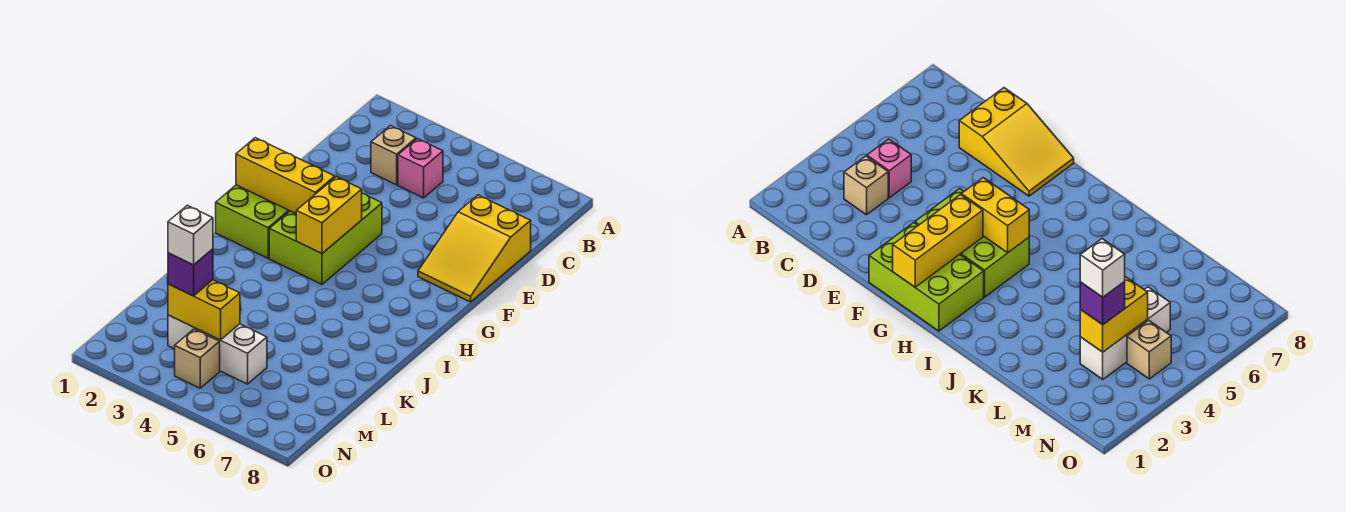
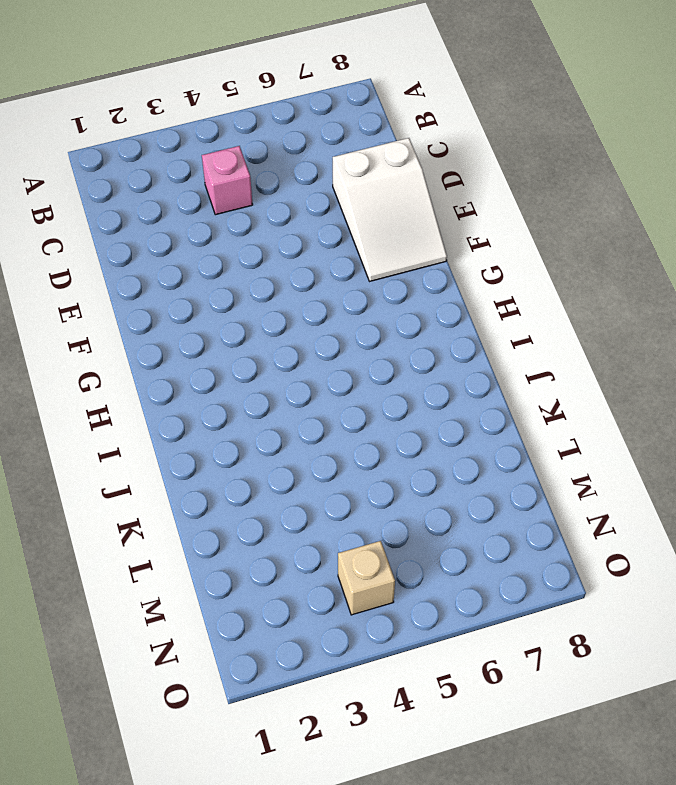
white 2x3 slope [333,138,447,281] -> yellow 2x3 slope [418,195,531,302]
none -> tan 1x1 brick [371,126,416,185]
none -> lime 2x3 brick [216,185,289,258]
none -> lime 2x3 brick [269,193,382,284]

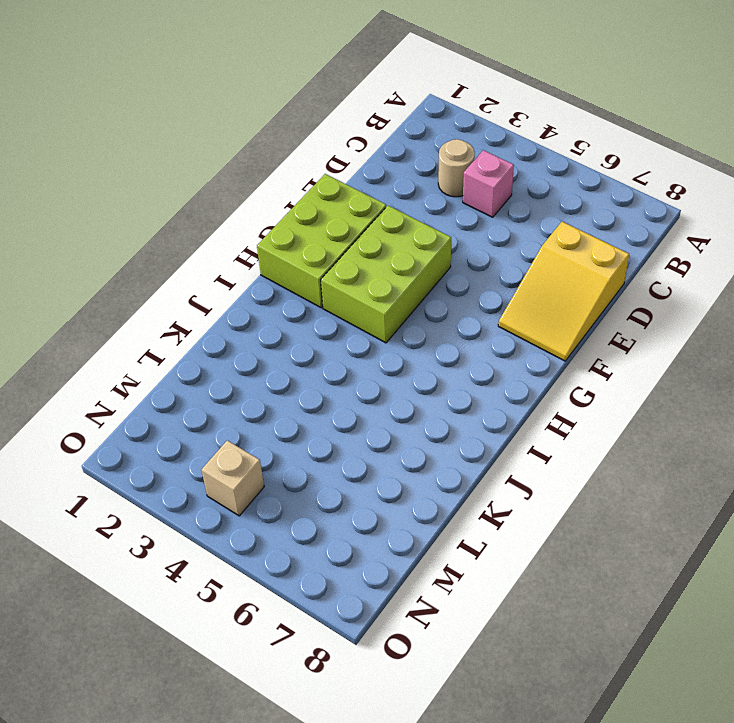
tan 1x1 round brick [438,139,475,197] -> tan 1x1 brick [371,126,416,185]
none -> white 1x3 brick [168,315,267,384]
none -> yellow 1x3 brick [236,138,335,214]
none -> yellow 1x2 brick [296,177,362,253]

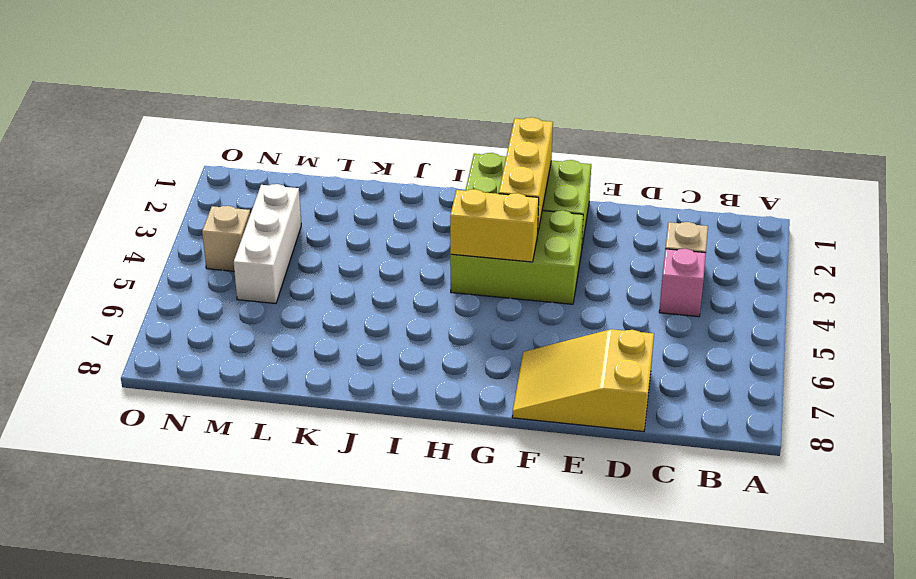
none -> yellow 1x2 brick [168,280,240,340]
none -> purple 1x1 brick [168,249,213,296]
none -> white 1x1 brick [168,205,213,265]

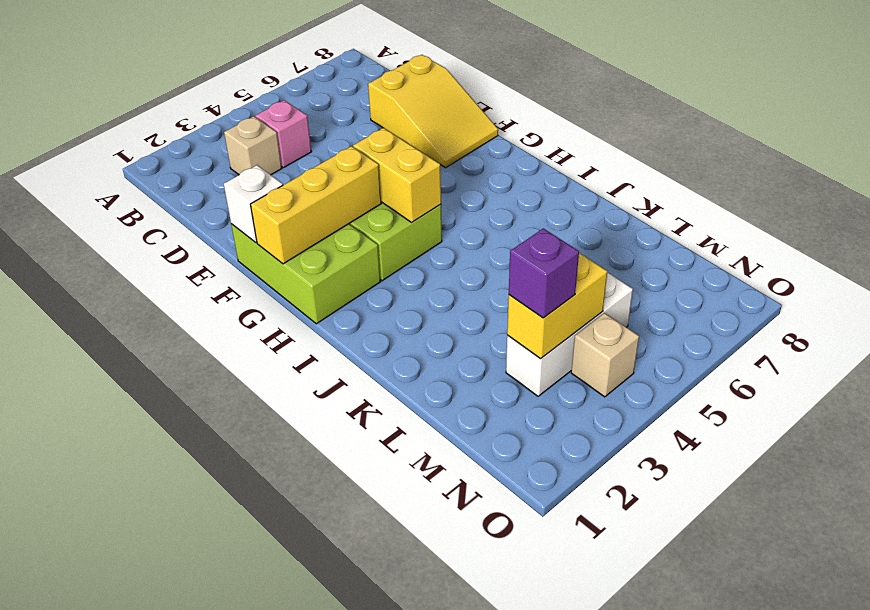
white 1x1 brick [224,165,283,243] -> white 1x1 brick moved to [168,205,213,265]

